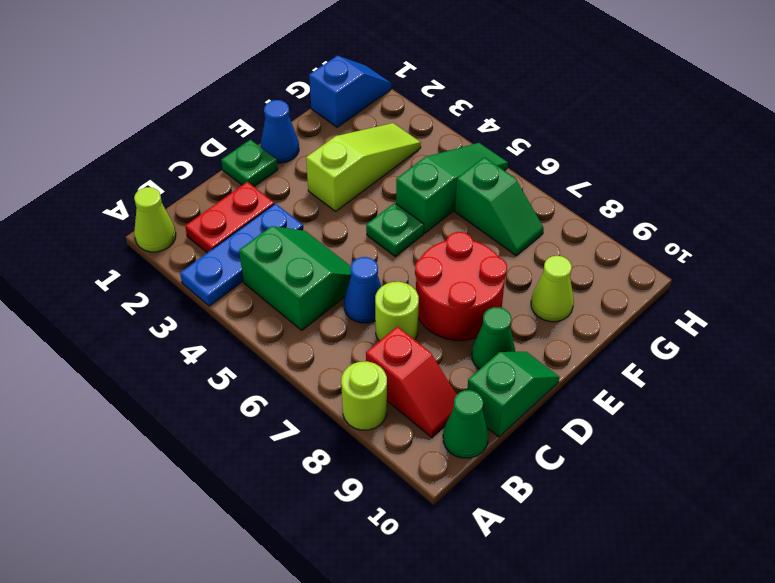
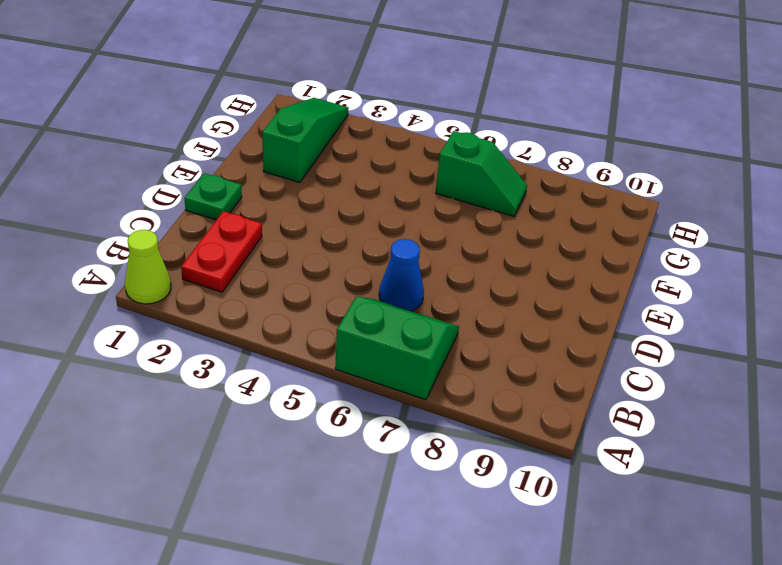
green 2x2 slope [335,297,459,400] -> green 2x2 slope moved to [239,226,351,330]
green 1x3 slope [262,98,349,183] -> green 1x3 slope moved to [396,143,508,233]
none -> blue 1x3 plate [180,204,303,306]
none -> lime 1x1 round brick [341,361,387,430]
none -> red 1x2 slope [366,326,456,437]

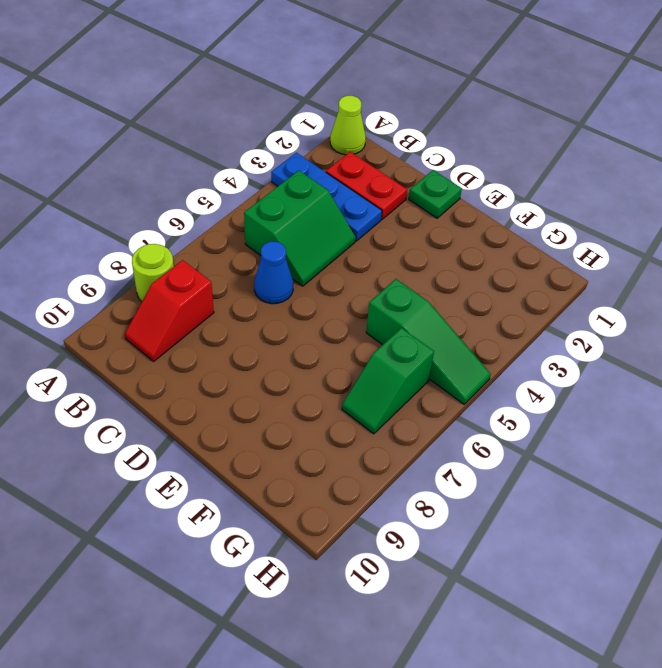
none -> green 1x1 cone [443,390,488,458]
none -> lime 1x1 round brick [375,282,419,341]
none -> green 1x2 slope [467,352,559,437]

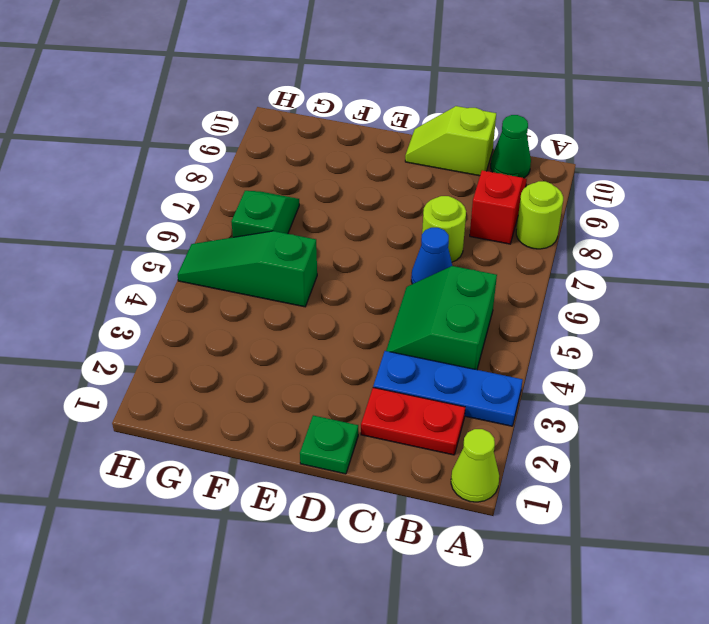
lime 1x2 slope [405,106,496,176] -> green 1x2 slope [467,352,559,437]
none -> red 2x2 round brick [415,232,507,341]
none -> green 1x1 cone [472,307,515,369]
none -> blue 1x1 cone [261,100,299,163]

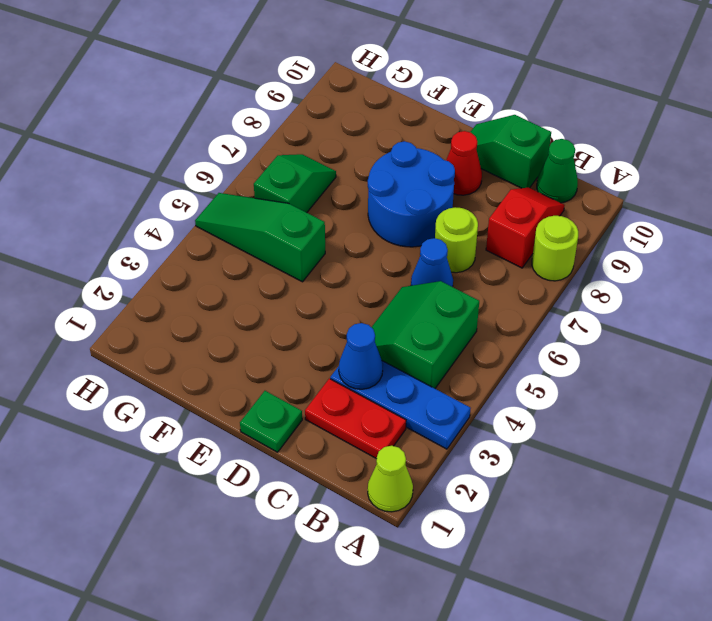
blue 1x1 cone [339,323,383,389] -> blue 1x1 cone moved to [261,100,299,163]
blue 2x2 round brick [368,141,455,247] -> red 2x2 round brick [415,232,507,341]
red 1x1 cone [446,131,482,195] -> green 1x1 cone [472,307,515,369]
none -> lime 1x3 slope [306,123,421,211]
none -> green 1x1 plate [366,203,424,257]
none -> lime 1x1 cone [531,256,574,322]

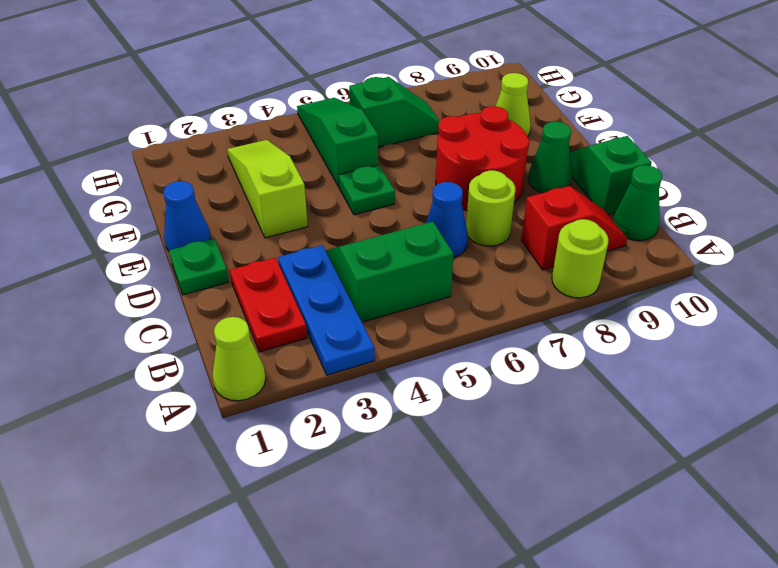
none -> blue 1x2 slope [309,56,391,127]

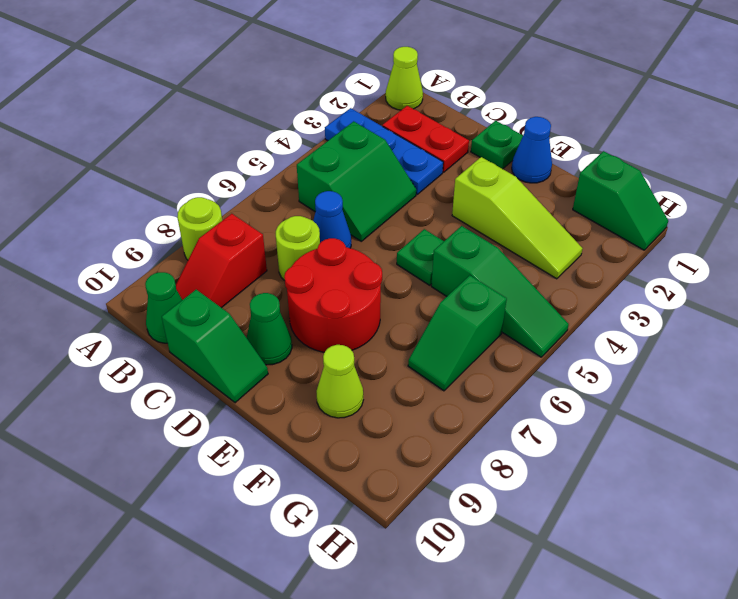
green 1x2 slope [573,151,668,250] -> blue 1x2 slope [309,56,391,127]

